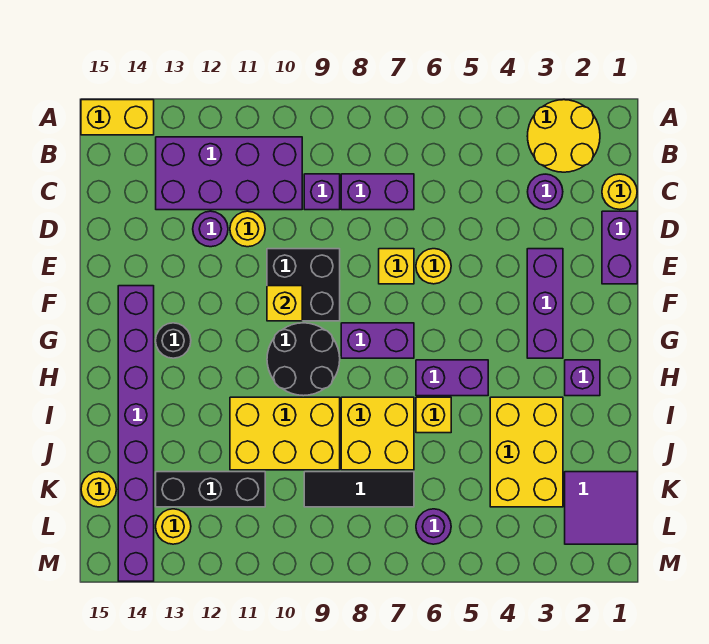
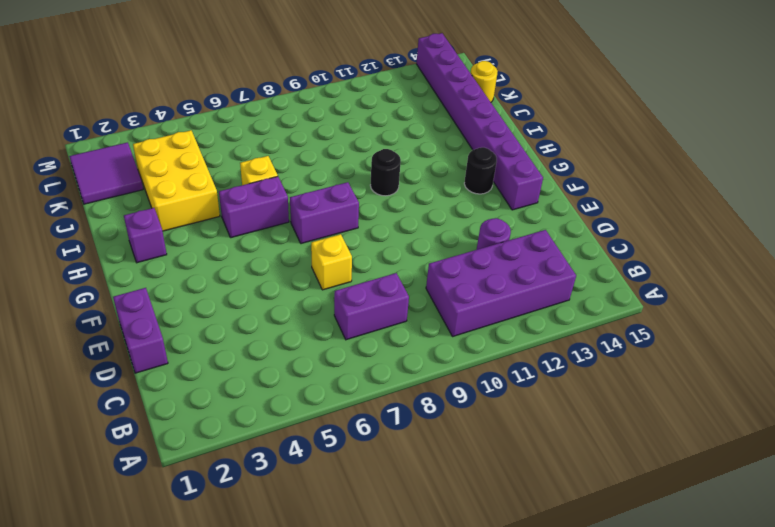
black 1x1 round brick [370,149,401,196] -> black 2x2 round brick [267,323,340,396]
none -> yellow 2x2 round brick [527,100,600,172]
none -> yellow 1x2 brick [81,100,154,135]
none -> yellow 1x1 round brick [602,174,637,209]
none -> purple 1x1 round brick [528,174,563,209]

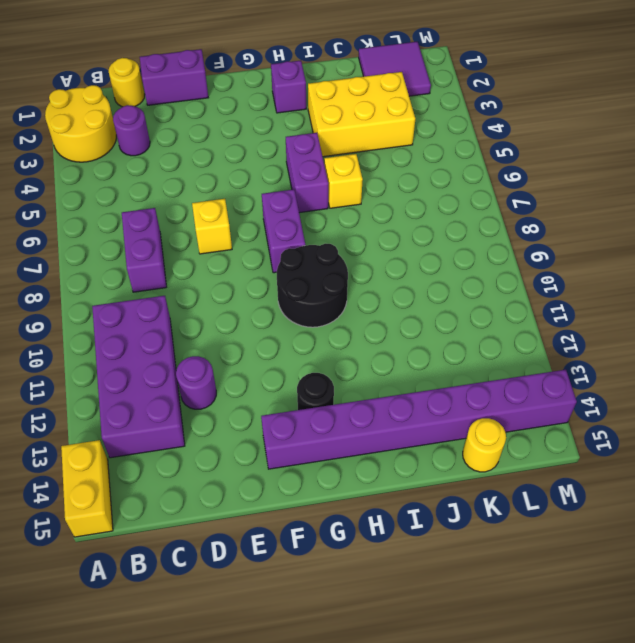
none -> purple 1x1 brick [304,174,340,210]
none -> yellow 1x1 round brick [230,211,265,247]
none -> purple 1x3 brick [527,249,563,358]
none -> yellow 1x1 round brick [416,249,451,284]

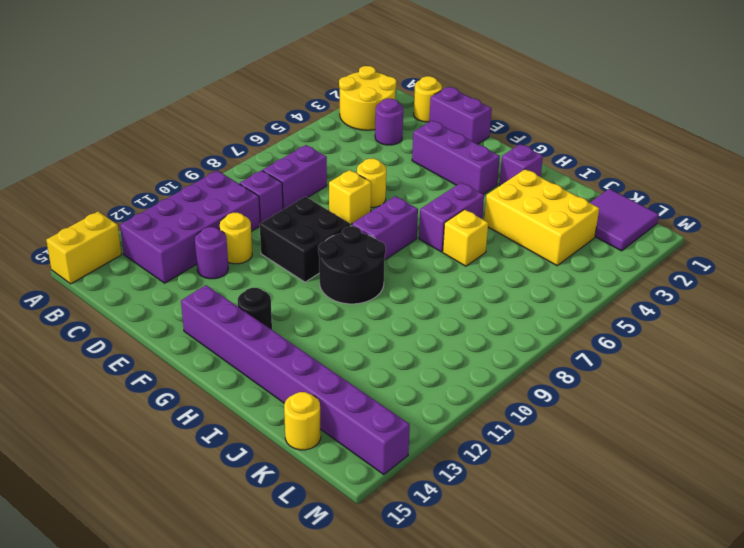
none -> yellow 2x2 brick [341,397,414,470]
none -> yellow 2x3 brick [230,397,340,470]
none -> black 1x3 tile [304,472,414,507]
none -> black 1x3 brick [156,472,265,507]

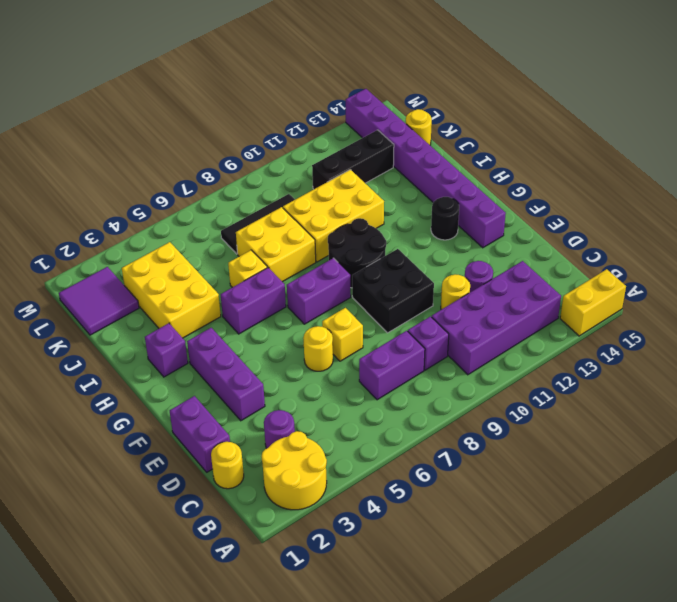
none -> purple 1x1 round brick [416,509,451,544]
none -> yellow 1x1 round brick [156,509,191,544]
none -> yellow 1x1 brick [267,286,302,321]

